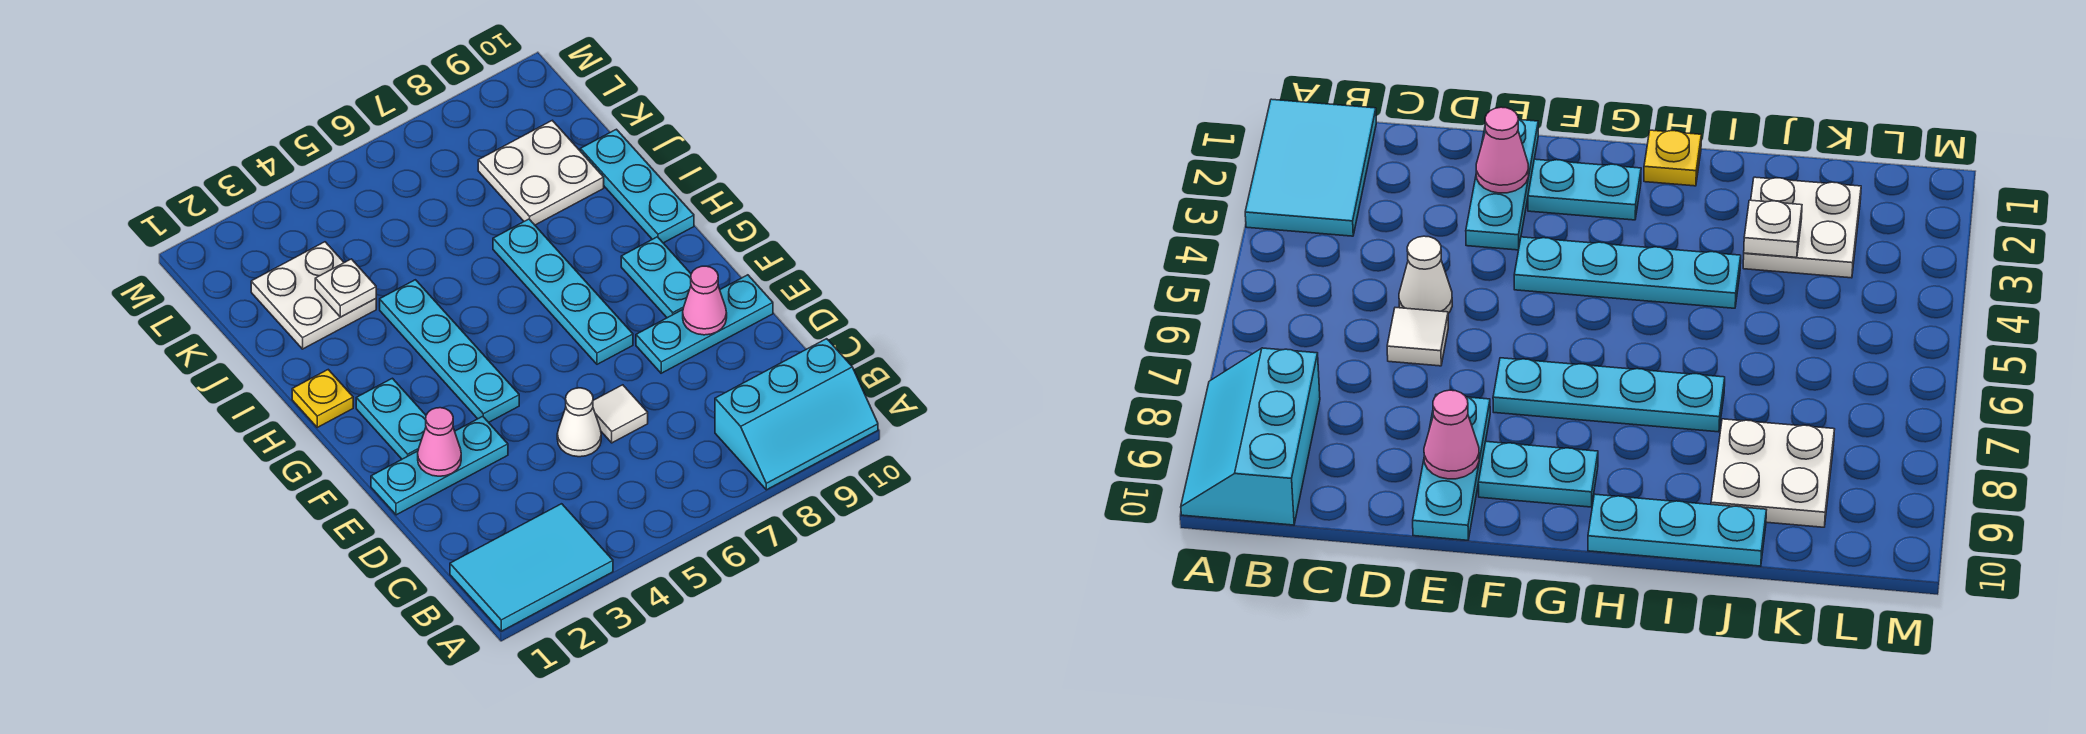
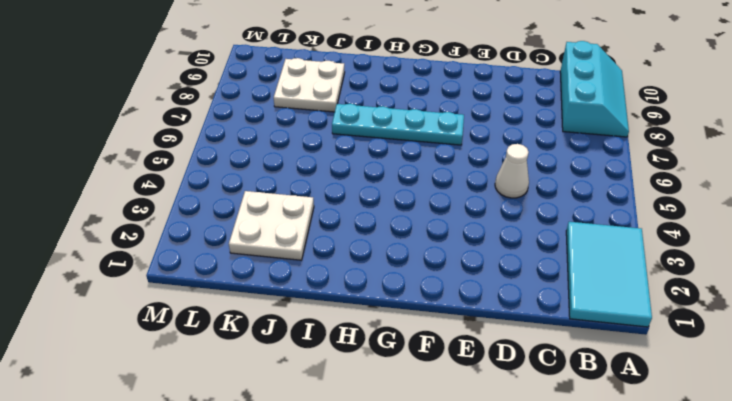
none -> white 1x1 tile [593,385,648,443]
none -> cyan 1x3 plate [371,416,508,515]
none -> cyan 1x3 plate [636,275,773,373]

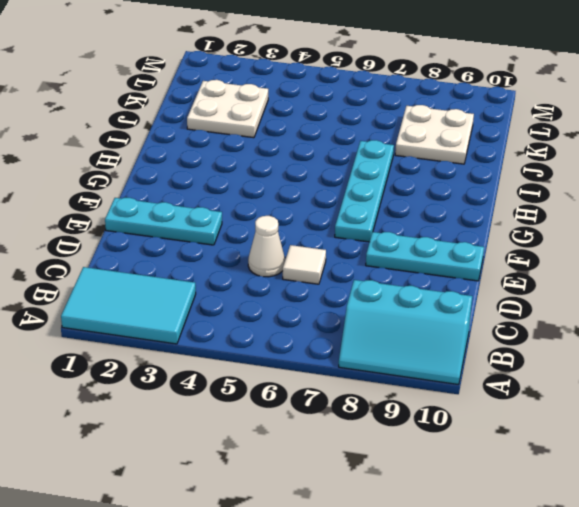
none -> cyan 1x2 plate [356,378,426,459]
none -> cyan 1x4 plate [380,280,519,422]
none -> cyan 1x2 plate [621,237,691,318]

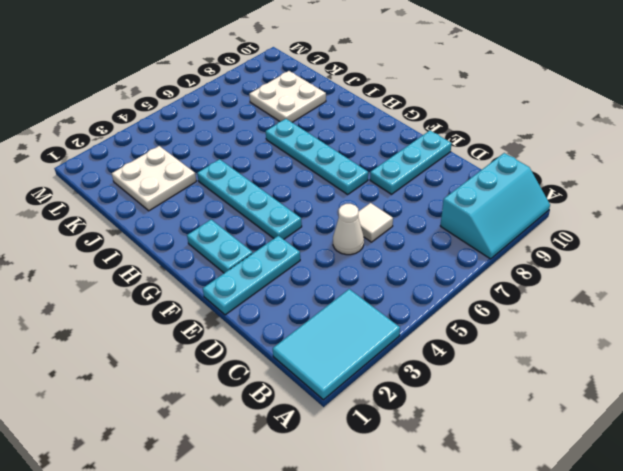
none -> cyan 1x2 plate [621,237,691,318]
none -> yellow 1x1 plate [292,370,353,427]
none -> cyan 1x3 plate [580,129,694,243]

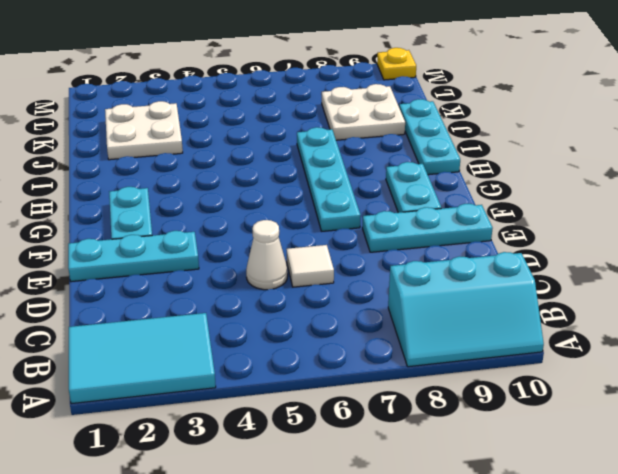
yellow 1x1 plate [377,48,416,80] -> yellow 1x1 plate moved to [292,370,353,427]
none -> cyan 1x4 plate [380,280,519,422]
none -> pink 1x1 cone [418,408,461,476]
none -> pink 1x1 cone [683,266,727,335]

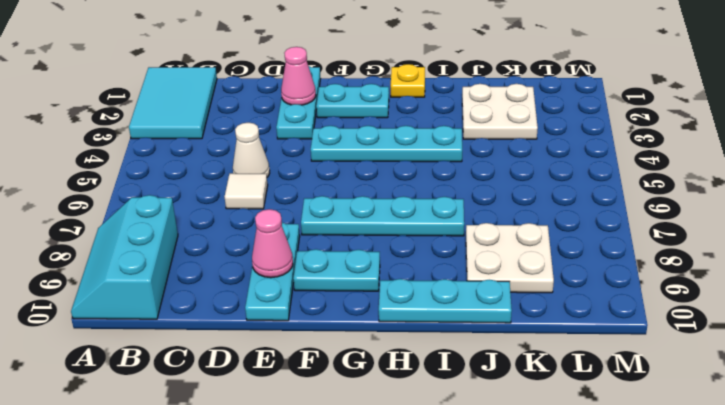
none -> white 1x1 plate [315,259,376,317]

